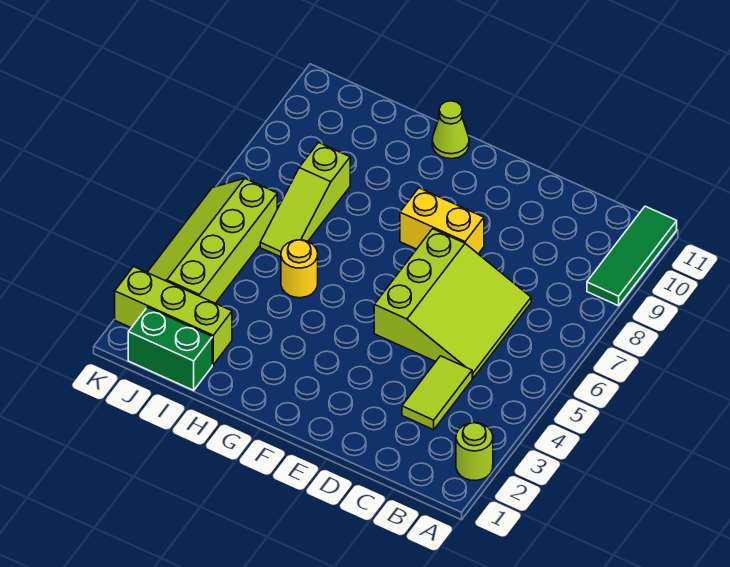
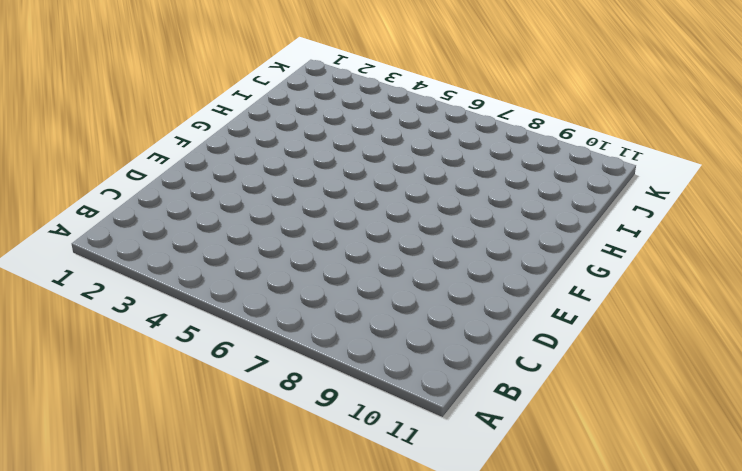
none -> lime 1x1 round brick [456,423,493,480]
none -> green 1x3 tile [587,206,677,306]

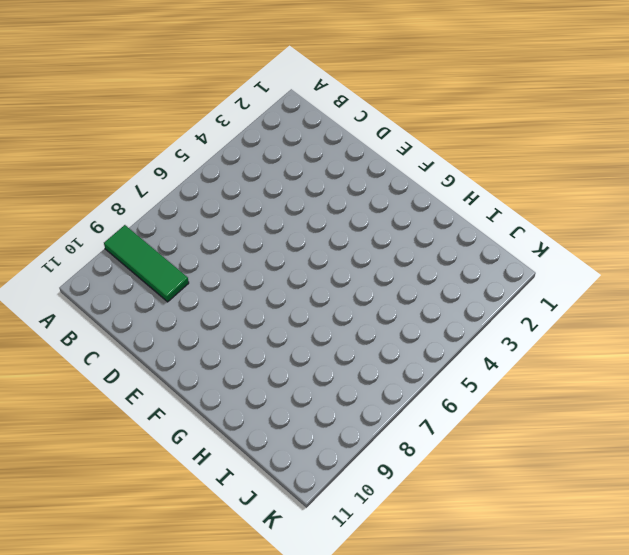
green 1x3 tile [104,225,189,302] -> green 1x3 tile turned to [587,206,677,306]
none -> lime 1x1 round brick [456,423,493,480]
none -> lime 1x2 tile [402,356,472,430]

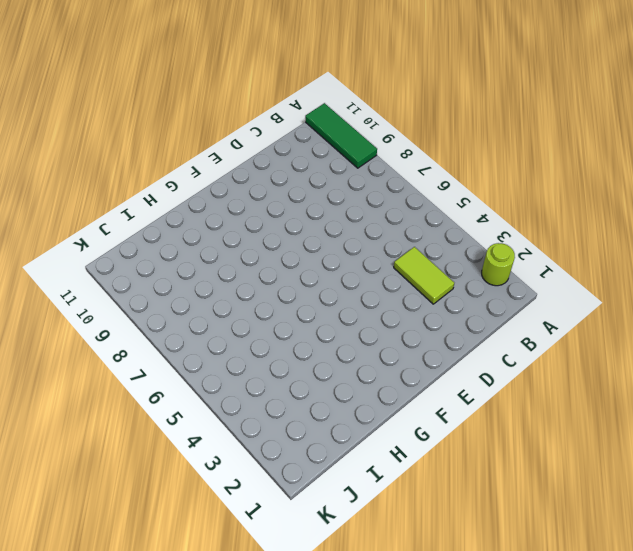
none -> lime 3x3 slope [374,229,531,378]
none -> yellow 1x2 brick [400,188,484,254]

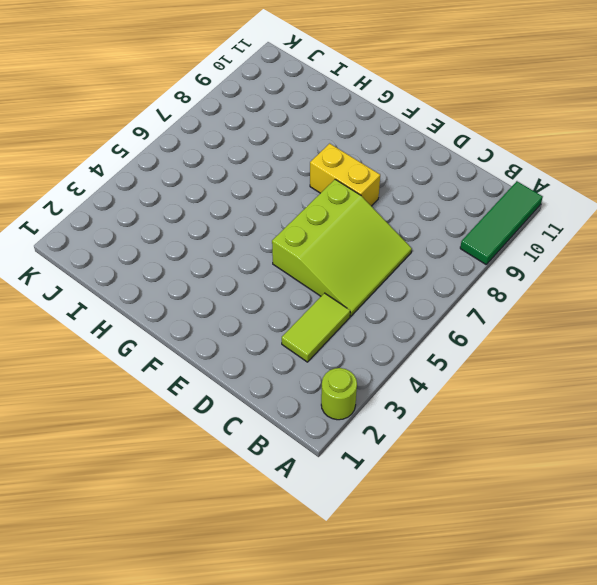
none -> lime 1x1 cone [432,101,469,159]
none -> yellow 1x1 round brick [281,240,318,298]

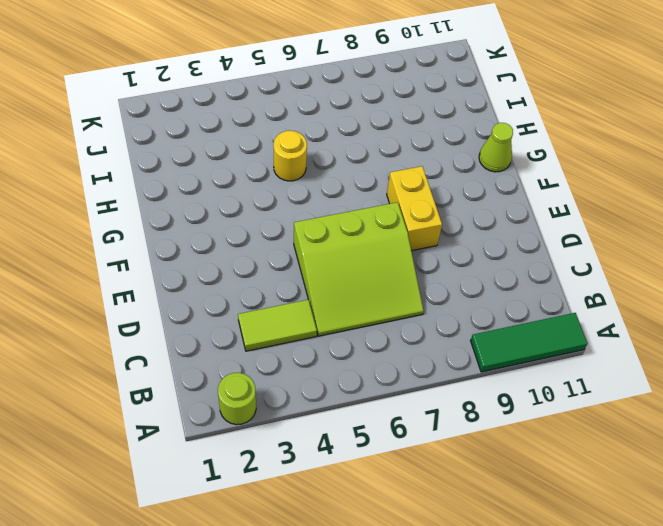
none -> green 1x2 brick [128,307,212,390]
none -> lime 1x3 brick [115,267,232,365]

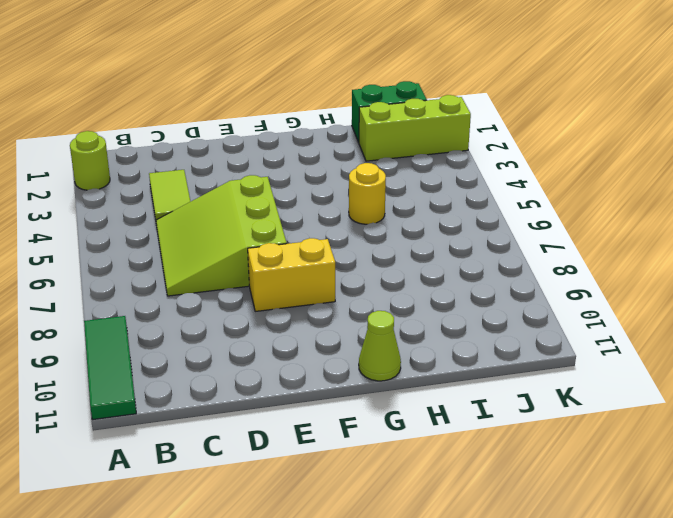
none -> lime 1x3 slope [260,143,350,257]
none -> lime 2x4 slope [147,179,277,303]

